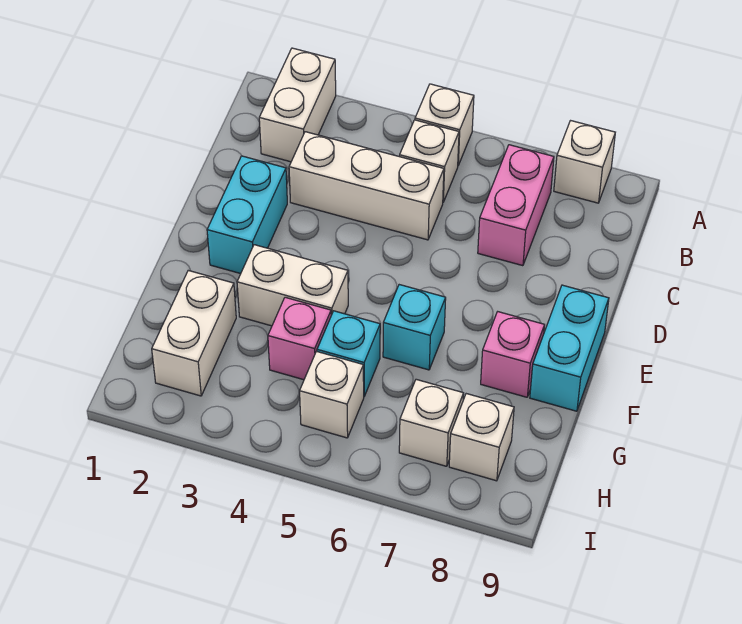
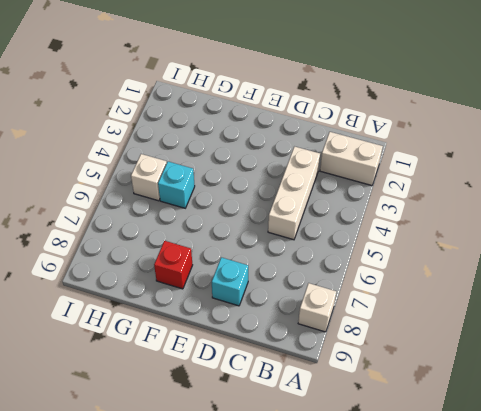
cyan 1x1 brick [212,257,248,306] -> cyan 1x1 brick moved to [383,285,446,370]
red 1x1 brick [154,241,192,289] -> pink 1x1 brick [481,312,545,397]
none -> white 1x1 brick [415,84,474,165]
none -> white 1x1 brick [400,120,459,202]
none -> pink 1x2 brick [478,145,554,266]

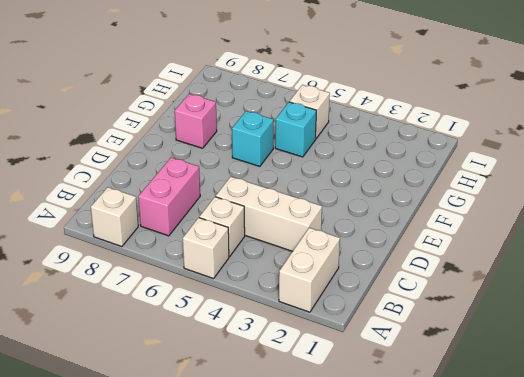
none -> cyan 1x2 brick [207,156,287,274]
none -> cyan 1x2 brick [530,285,609,411]
none -> white 1x2 brick [237,245,348,326]

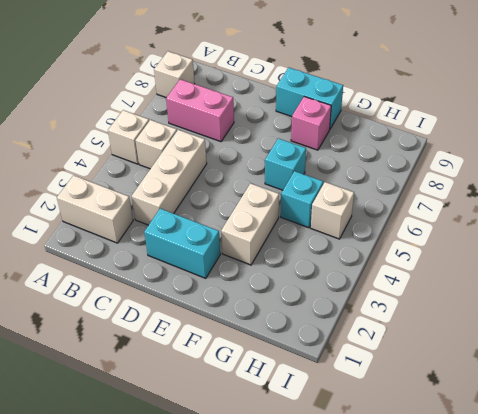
none -> white 1x2 brick [152,270,236,396]
none -> pink 1x1 brick [268,297,331,380]
none -> white 1x1 brick [399,379,464,466]

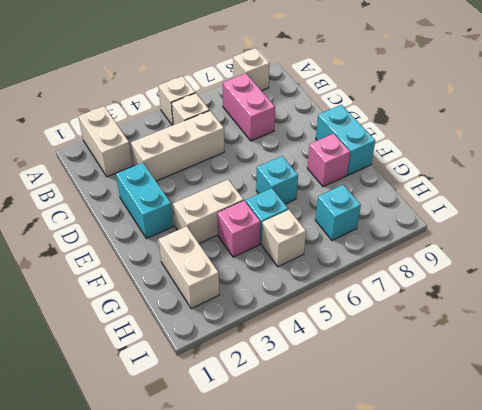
cyan 1x1 brick [315,185,361,240] -> white 1x1 brick [399,379,464,466]
none -> white 1x1 brick [449,394,514,481]

